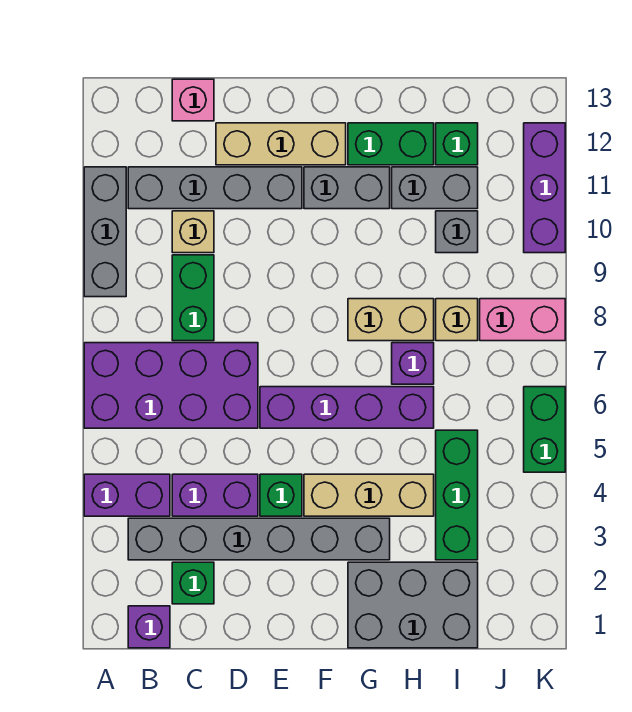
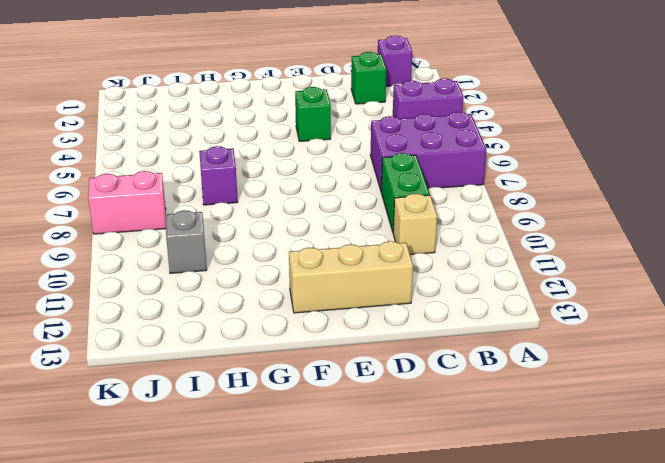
purple 2x3 brick [370,112,486,190] -> purple 2x4 brick [84,343,258,428]
none -> grey 1x3 brick [84,167,126,297]
none -> grey 1x6 brick [128,518,390,560]
none -> grey 1x4 brick [128,167,302,209]

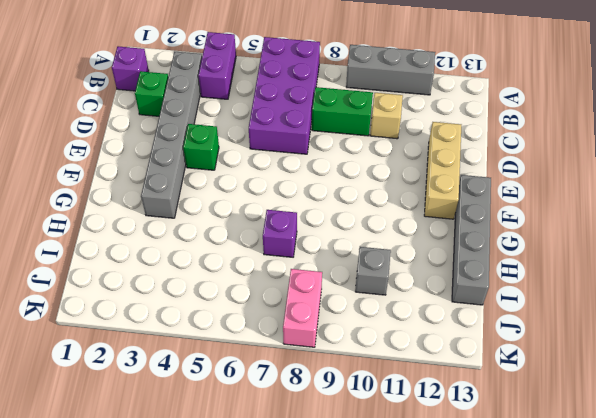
grey 1x4 brick [452,175,491,305] -> grey 1x4 brick moved to [128,167,302,209]
none -> purple 1x2 brick [172,474,258,516]
none -> pink 1x1 brick [172,79,214,121]
none -> purple 1x4 brick [260,387,434,428]

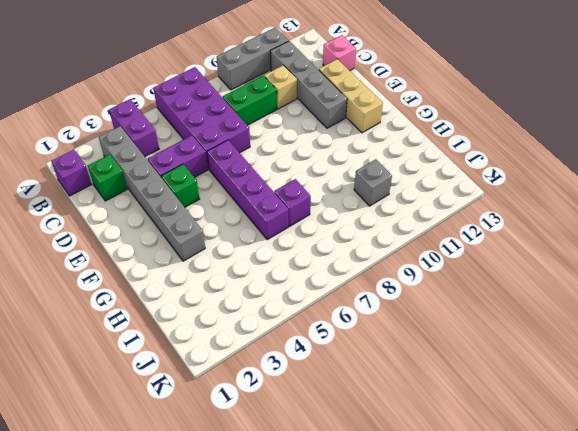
purple 1x2 brick [148,135,208,178] -> purple 1x2 brick turned to [172,474,258,516]
none -> tan 1x3 brick [304,474,434,516]
none -> grey 1x2 brick [304,167,390,209]
none -> grey 2x3 brick [348,562,478,648]

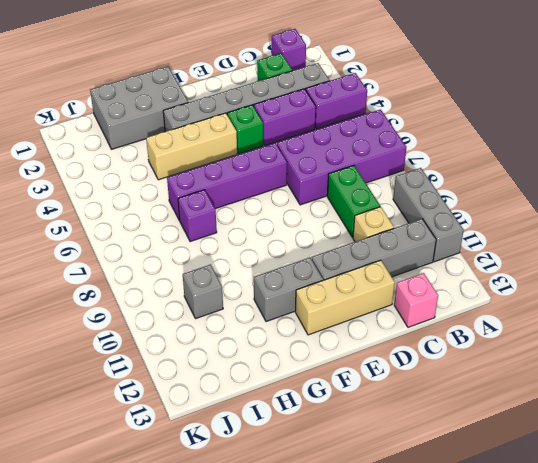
none -> tan 1x2 brick [348,299,434,341]
none -> green 1x2 brick [348,123,434,165]
none -> grey 1x2 brick [392,167,478,209]

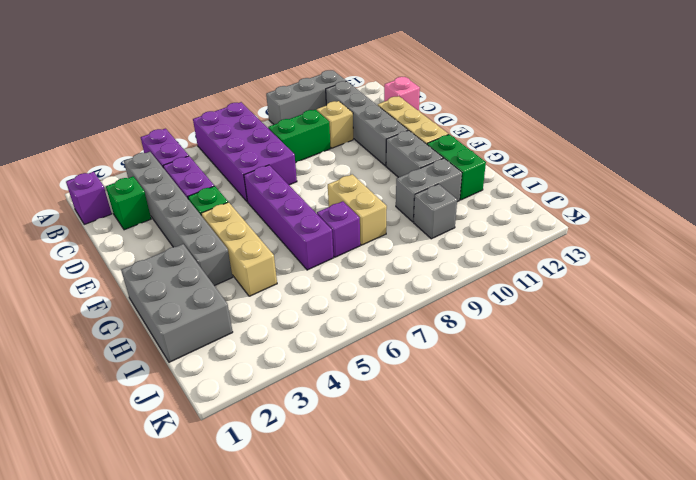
grey 1x2 brick [396,158,462,222] -> grey 1x2 brick turned to [392,167,478,209]
none -> green 1x3 brick [436,430,478,560]
none -> tan 1x1 brick [436,299,478,341]
none -> green 1x1 brick [436,123,478,165]

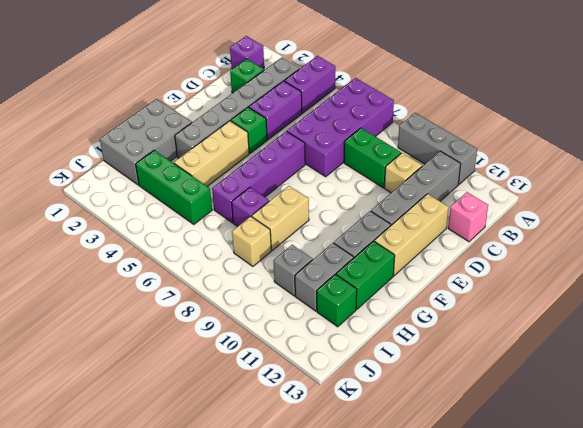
none -> pink 1x2 brick [480,299,565,341]
none -> green 1x2 brick [524,387,565,472]
none -> purple 1x3 brick [524,123,565,253]

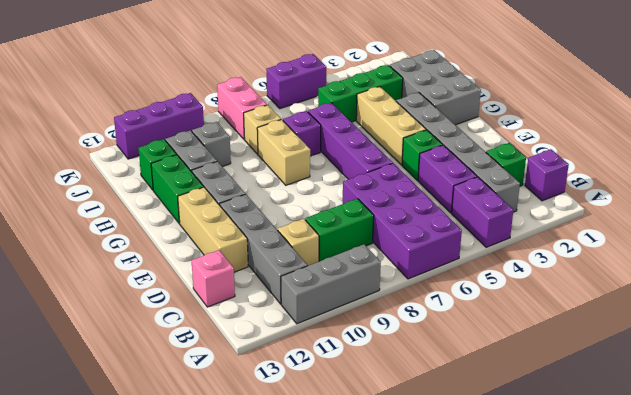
purple 1x2 brick [266,54,326,109] -> green 1x2 brick [524,387,565,472]

